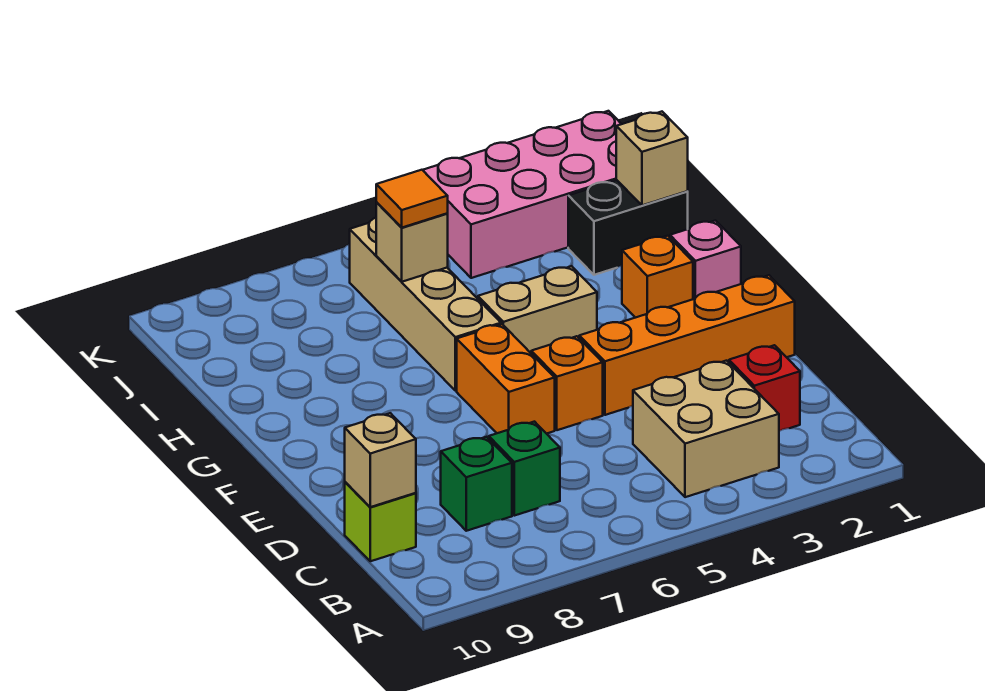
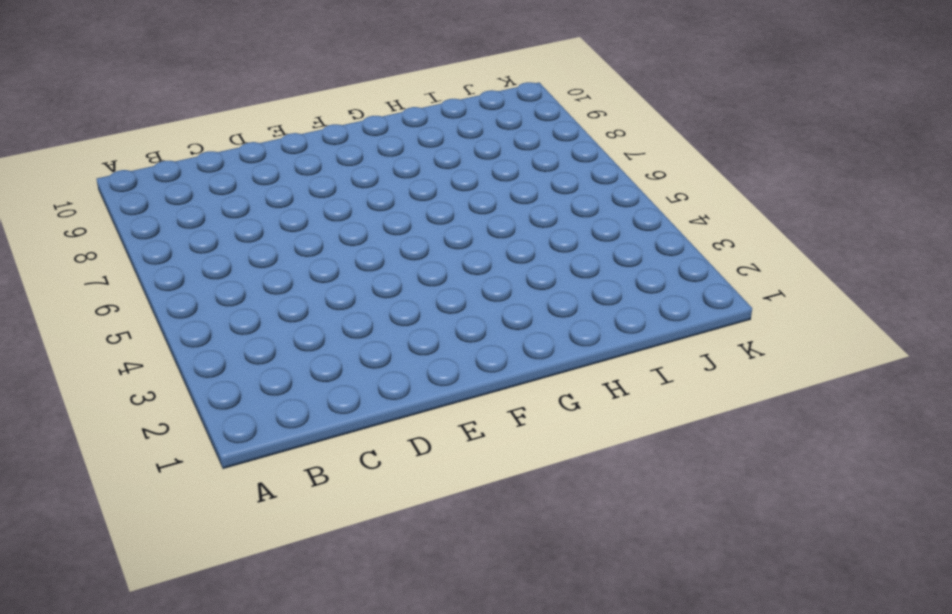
none -> tan 2x2 brick [633,361,779,497]
none -> red 1x1 brick [729,345,800,431]
none -> green 1x1 brick [489,422,560,516]

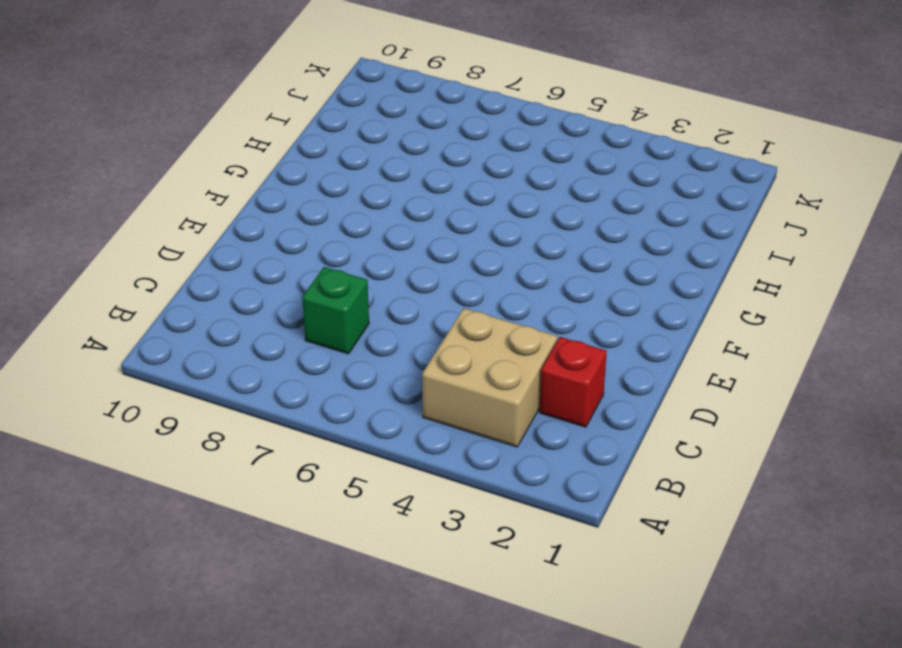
none -> green 1x1 brick [441,437,512,531]
none -> lime 1x1 brick [345,482,416,561]
none -> orange 1x4 brick [579,275,795,415]

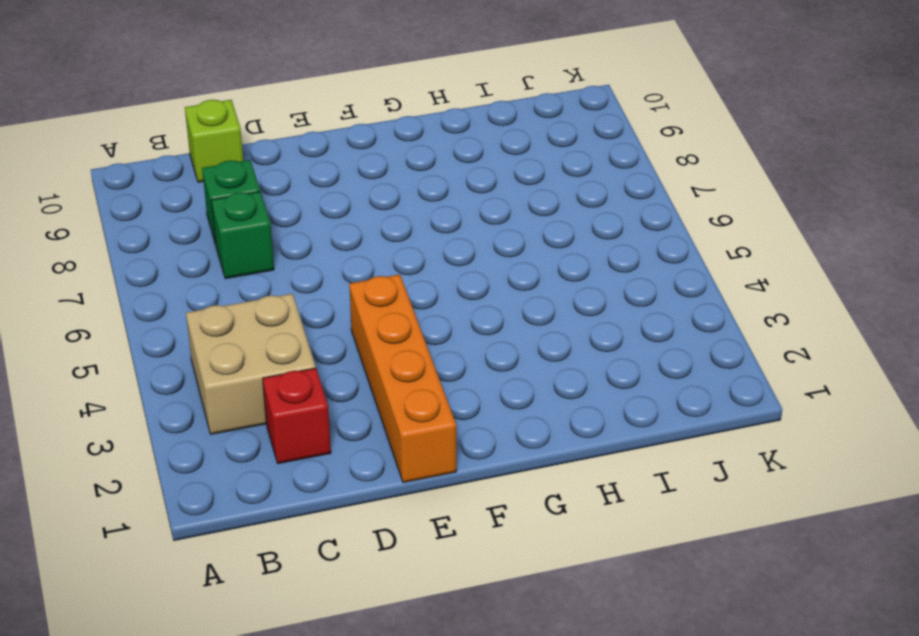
none -> orange 1x1 brick [531,336,603,430]
none -> orange 1x2 brick [457,324,555,434]
none -> pink 1x1 brick [670,221,741,299]

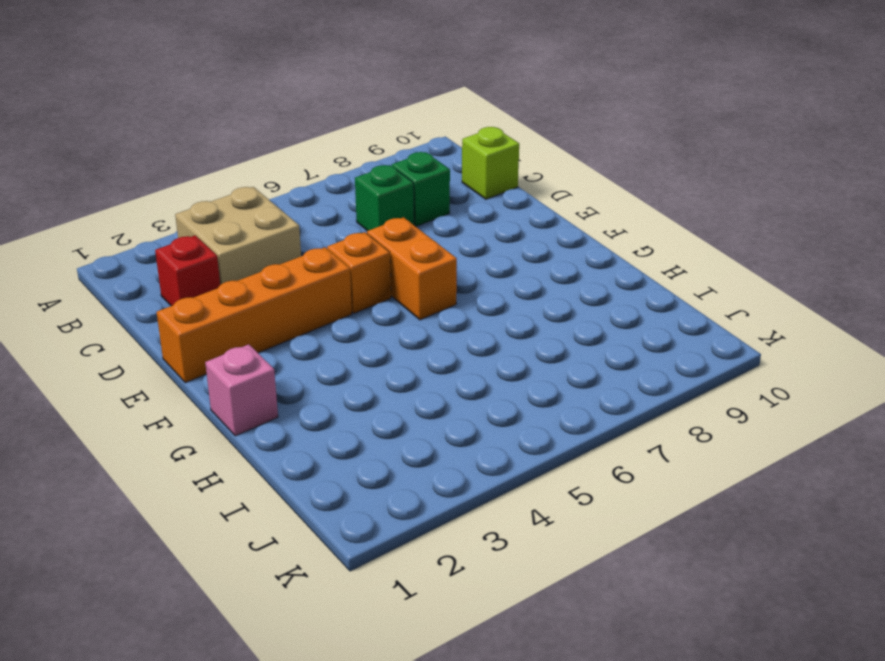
none -> orange 1x1 brick [622,236,693,318]
none -> tan 1x2 brick [478,266,597,353]
none -> tan 1x4 brick [350,218,501,391]

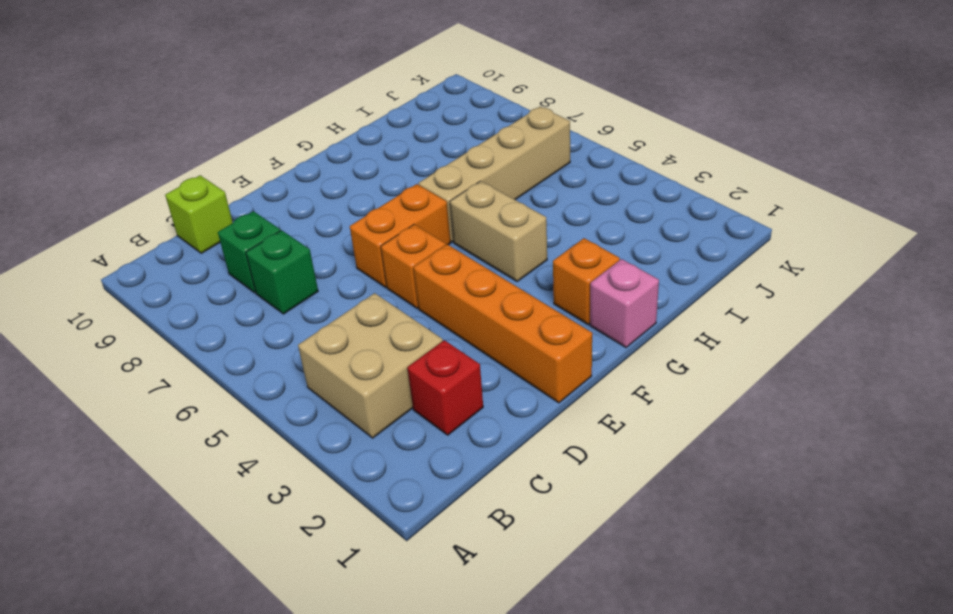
none -> black 1x2 brick [568,180,688,275]
none -> pink 2x4 brick [423,111,621,278]
none -> tan 1x1 brick [345,413,416,507]

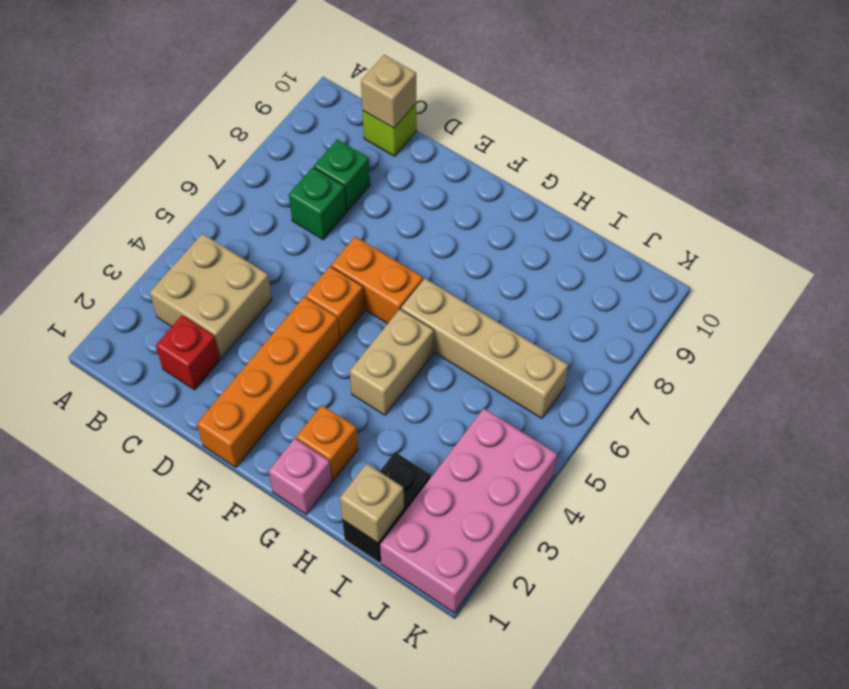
none -> tan 1x1 brick [376,202,448,282]
none -> orange 1x1 tile [376,170,448,228]

